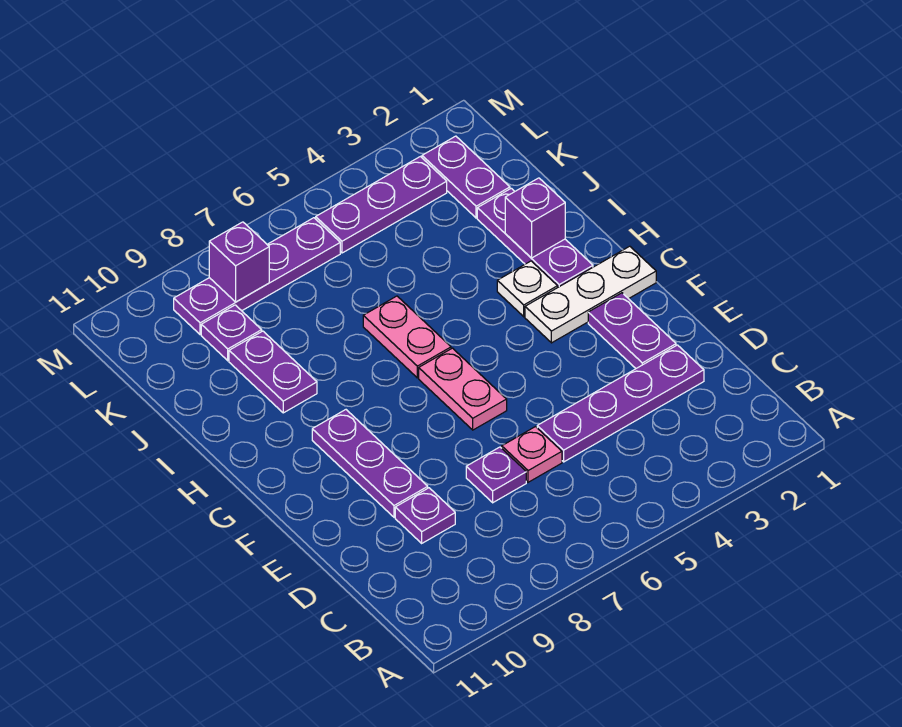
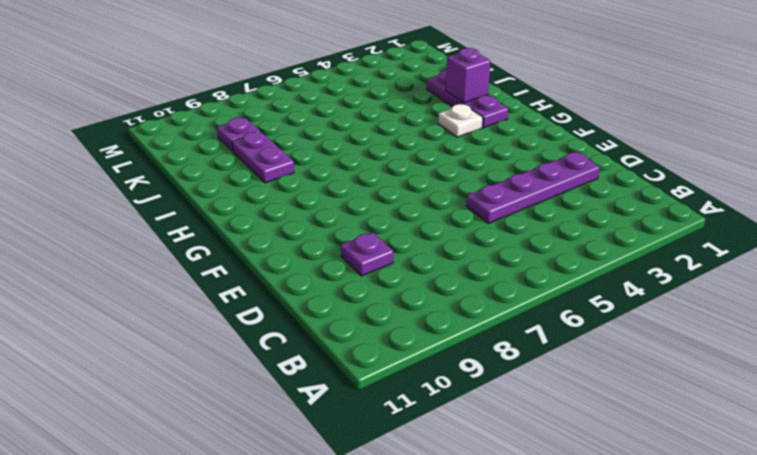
none -> pink 1x1 plate [502,427,562,482]
none -> purple 1x1 plate [466,447,526,503]
none -> purple 1x2 plate [588,293,676,368]

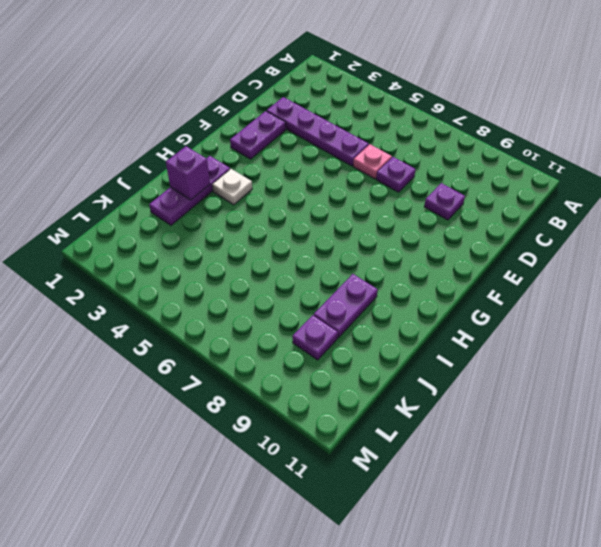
none -> purple 1x3 plate [312,410,428,517]
none -> pink 1x2 plate [419,348,507,430]
none -> white 1x3 plate [525,246,656,343]

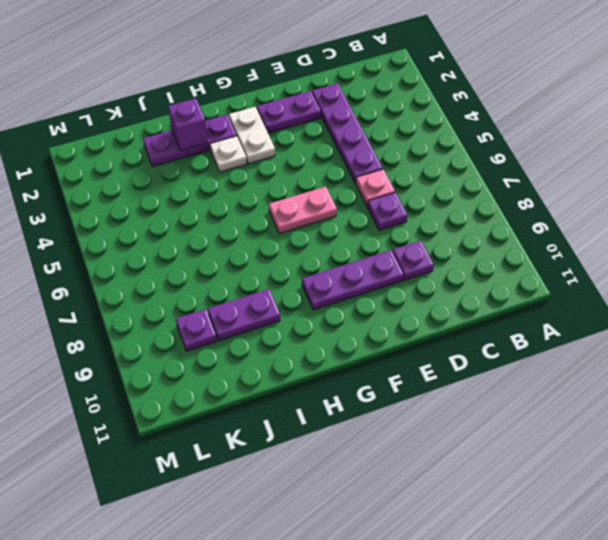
white 1x2 plate [229,107,275,164] -> white 1x3 plate [525,246,656,343]
none -> pink 1x2 plate [363,296,451,378]
none -> purple 1x2 plate [422,136,510,218]
none -> purple 1x3 plate [316,157,447,253]

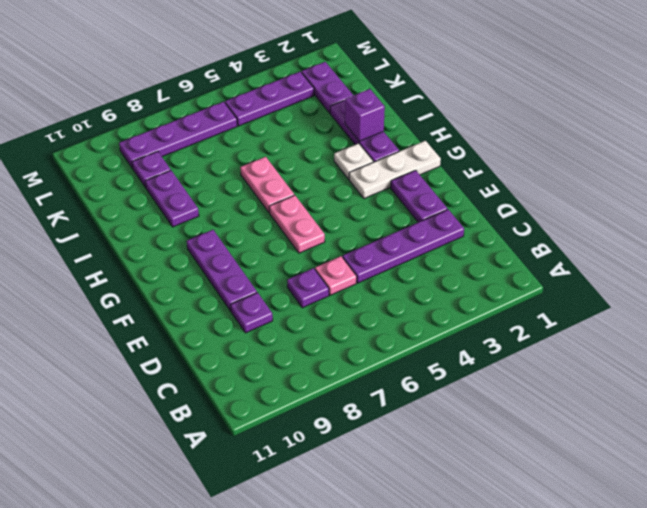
none -> purple 1x1 brick [209,222,269,302]

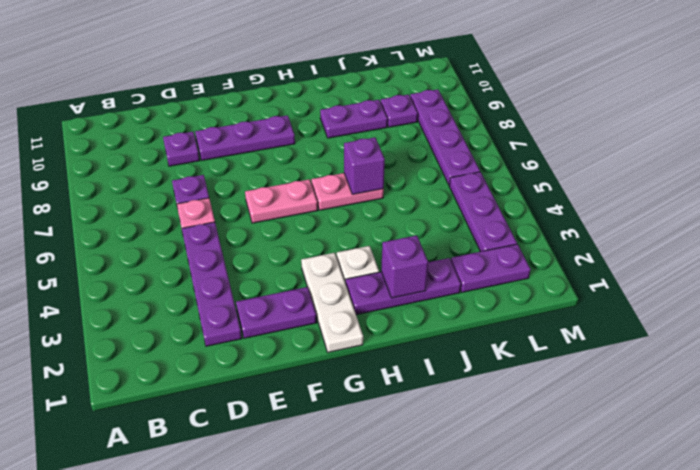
purple 1x1 brick [344,137,385,195] -> purple 1x1 brick moved to [209,222,269,302]

